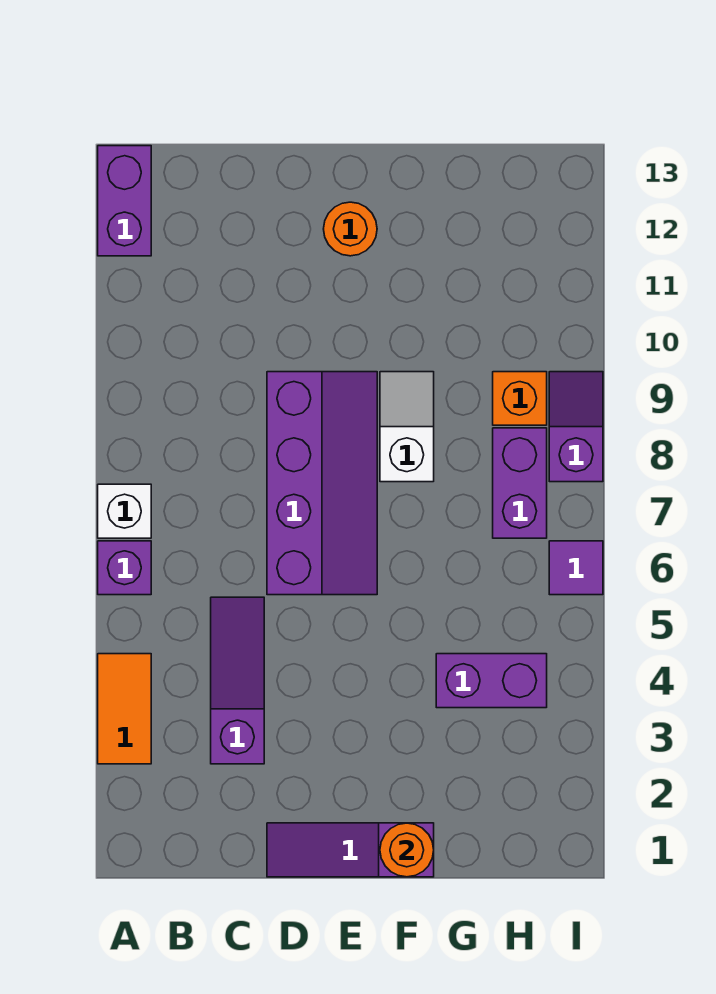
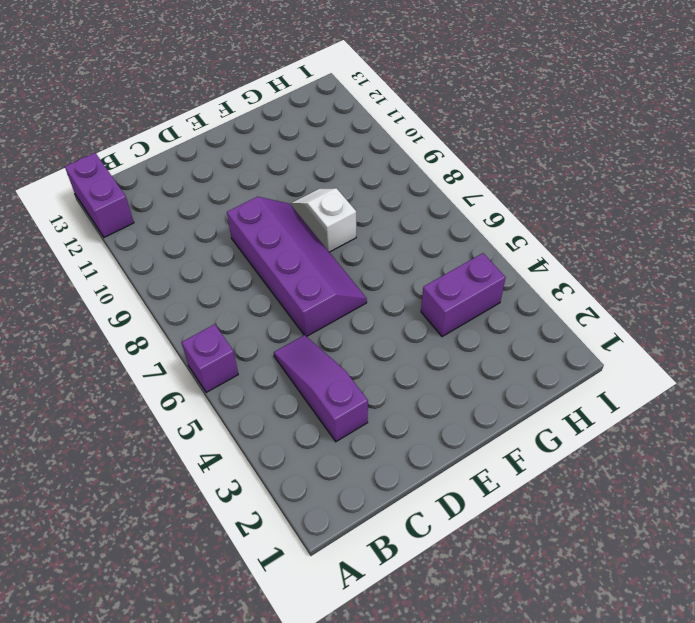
none -> orange 1x2 tile [98,654,151,764]
none -> white 1x1 brick [98,484,151,538]
none -> purple 1x3 slope [267,823,434,877]

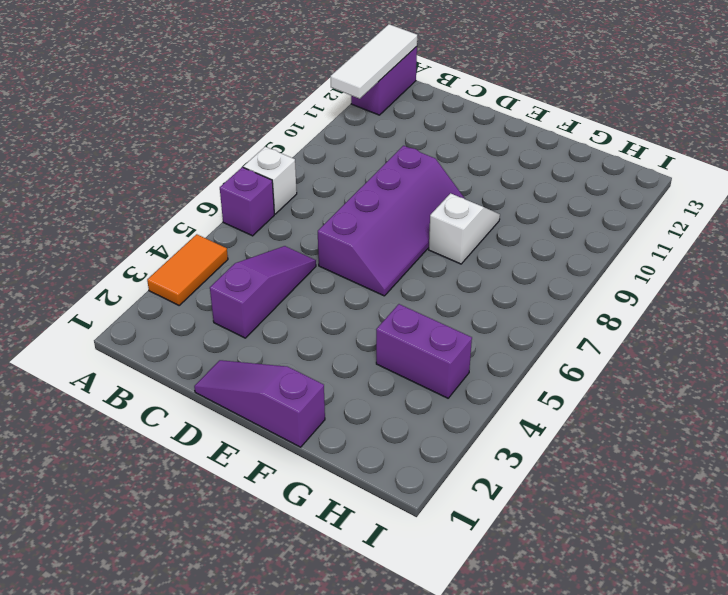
white 1x3 tile [331,24,417,99] -> none
none -> orange 1x1 round brick [324,202,377,256]
none -> purple 1x2 brick [493,428,547,538]
none -> orange 1x1 brick [493,372,547,425]

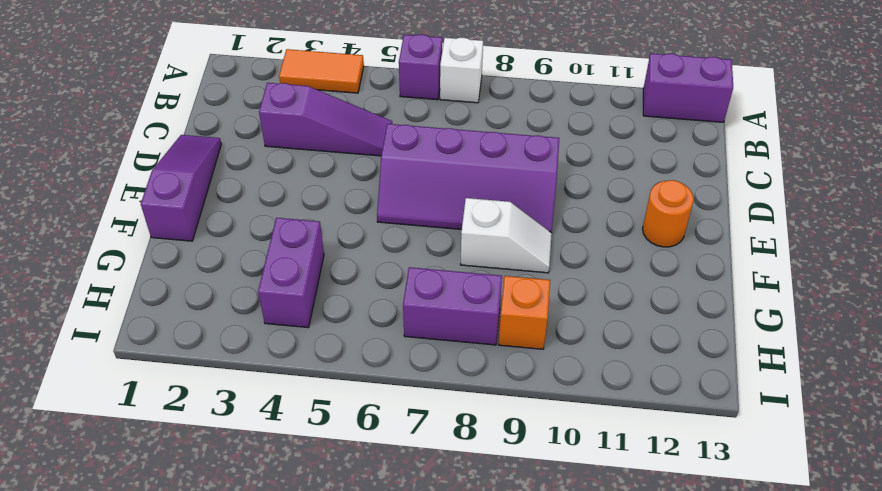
none -> purple 1x1 tile [549,541,603,595]
none -> purple 1x2 slope [549,372,603,482]
none -> orange 1x1 round brick [380,823,434,877]

